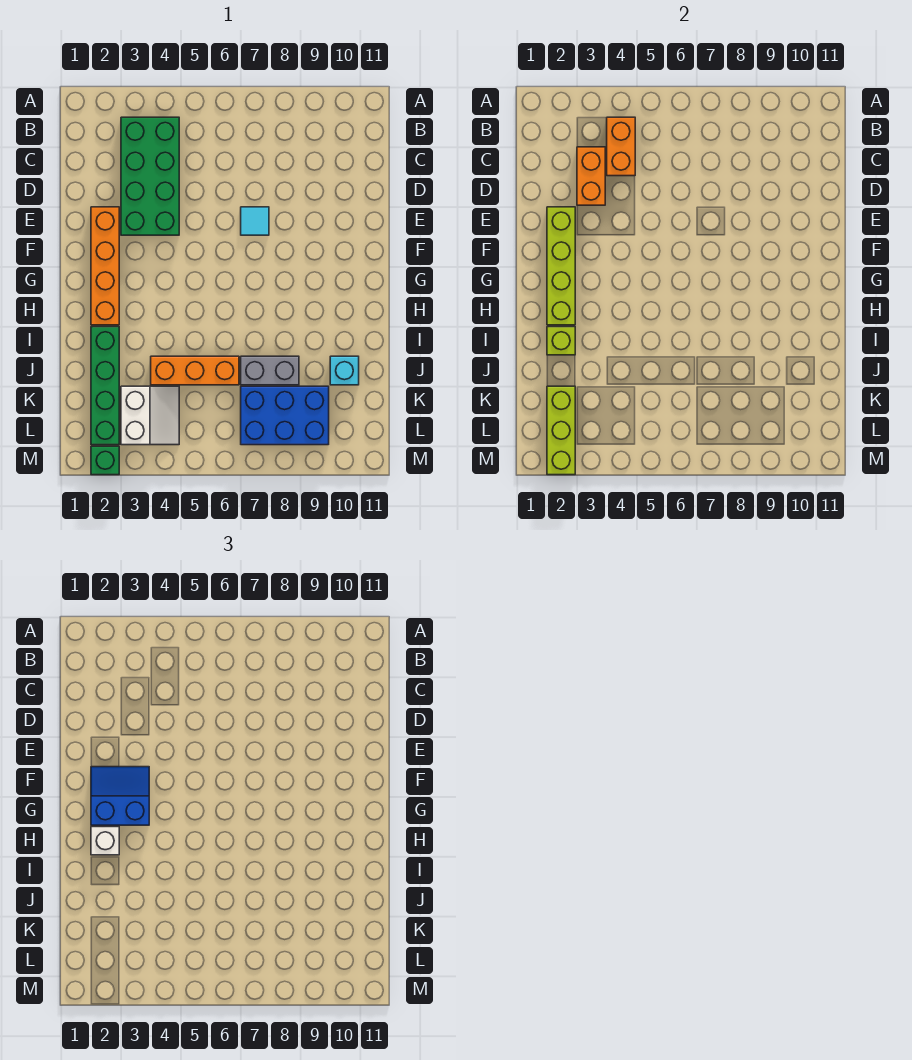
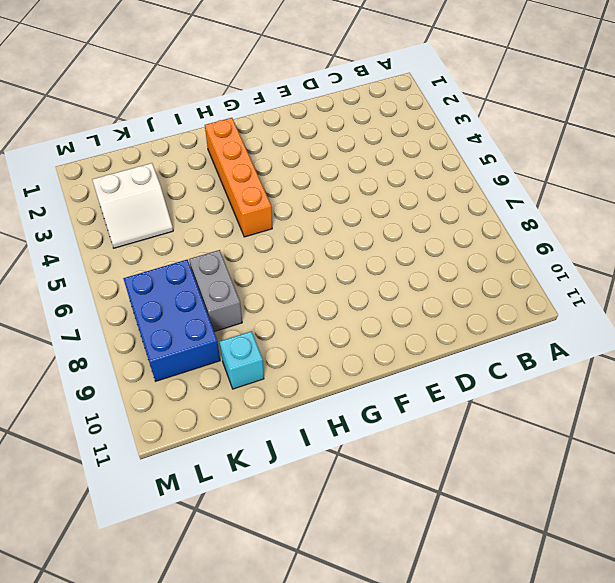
orange 1x4 brick [205,118,272,237] -> orange 1x4 brick turned to [91,207,119,325]
none -> green 2x4 brick [121,117,179,235]
none -> cyan 1x1 tile [241,207,269,235]
none -> green 1x4 brick [91,327,119,445]

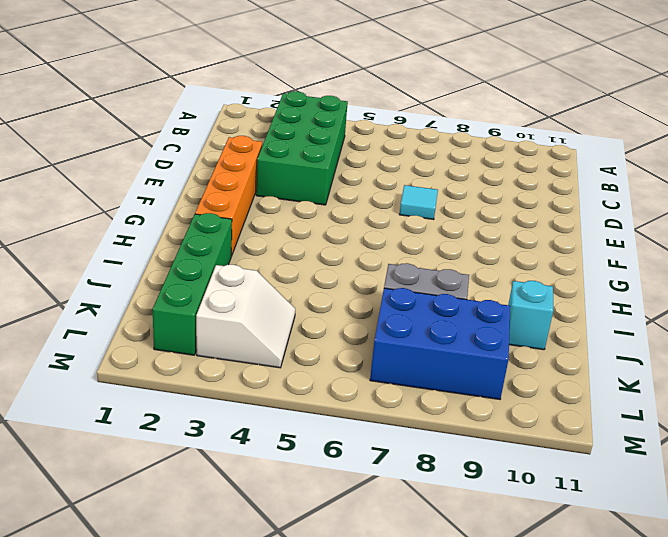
none -> orange 1x3 brick [151,356,239,385]
none -> green 1x1 brick [91,446,119,475]
none -> orange 1x2 brick [607,117,635,176]

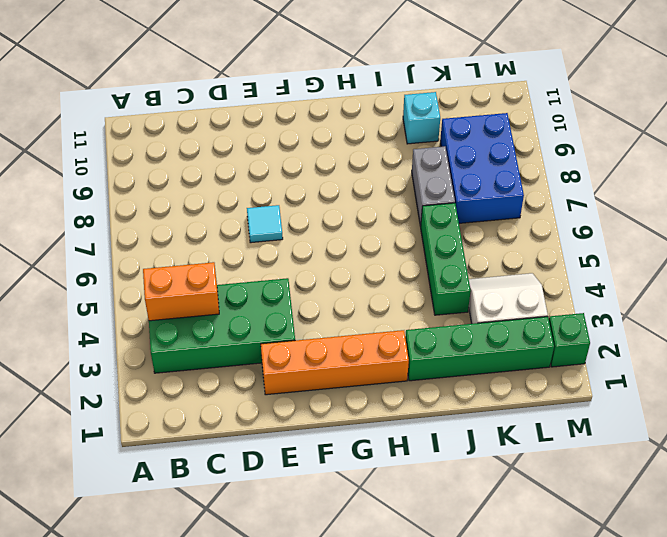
green 1x3 brick [421,203,471,315] -> orange 1x3 brick [151,356,239,385]
none -> orange 1x2 brick [577,147,605,205]
none -> lime 1x4 brick [547,207,575,325]
none -> lime 1x1 brick [547,327,575,355]

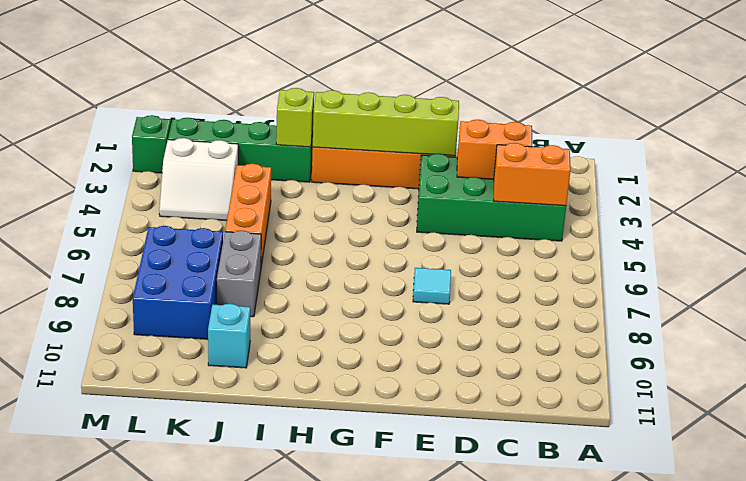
none -> lime 1x3 brick [547,386,575,475]
none -> blue 2x2 slope [91,767,149,825]
none -> white 1x1 brick [91,827,119,855]

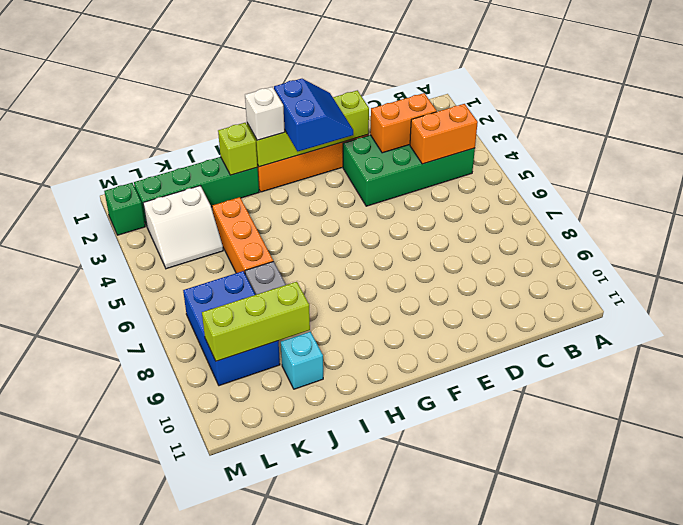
lime 1x3 brick [202,282,310,361] -> lime 1x3 brick moved to [547,386,575,475]
none -> cyan 1x1 tile [241,207,269,235]

